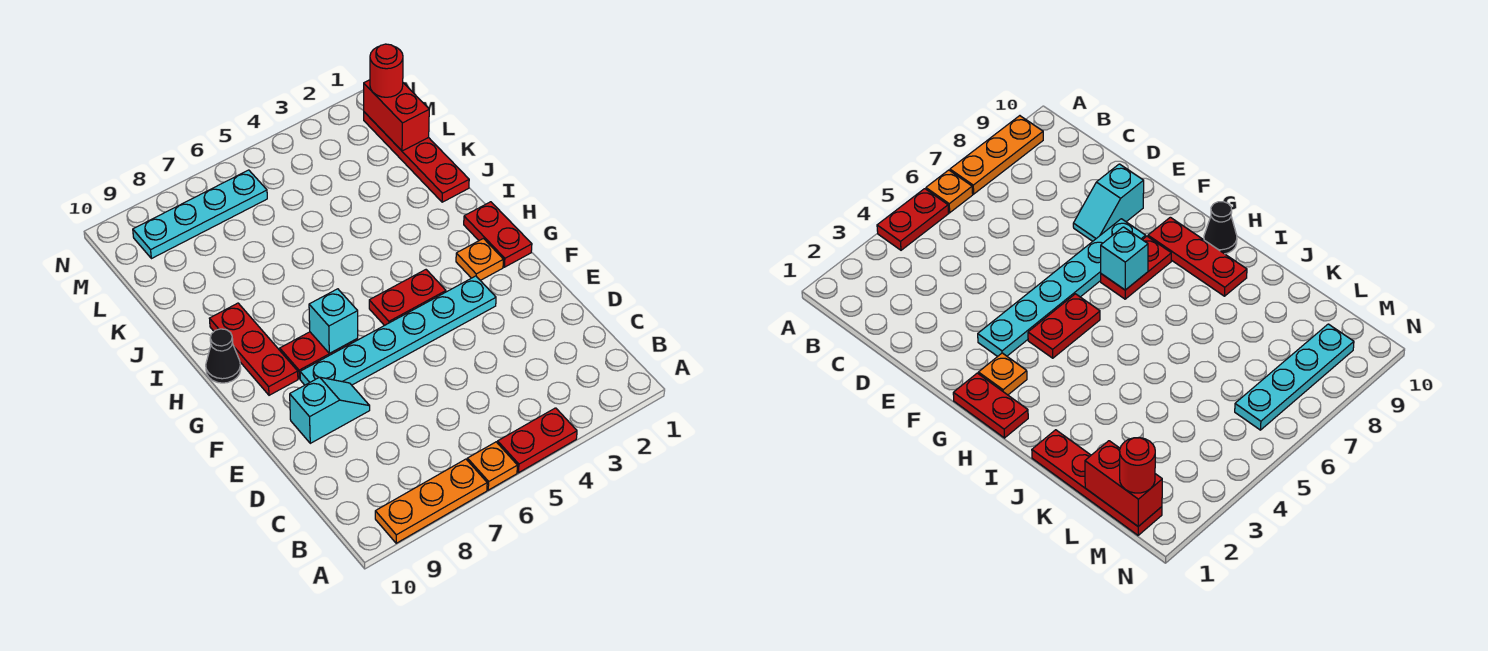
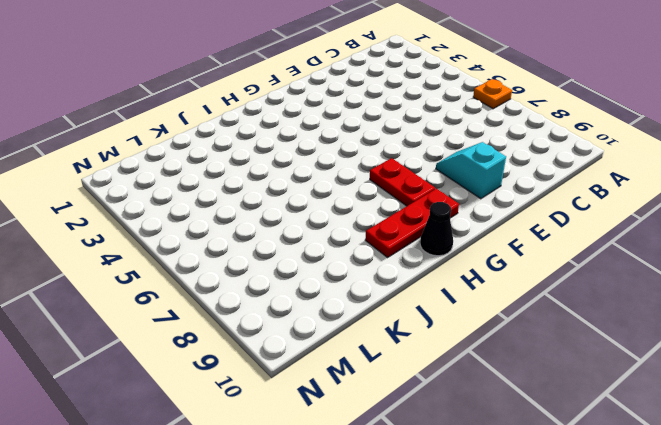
none -> red 1x2 plate [498,408,577,473]
none -> orange 1x3 plate [375,459,487,543]
none -> cyan 1x6 plate [300,276,496,385]

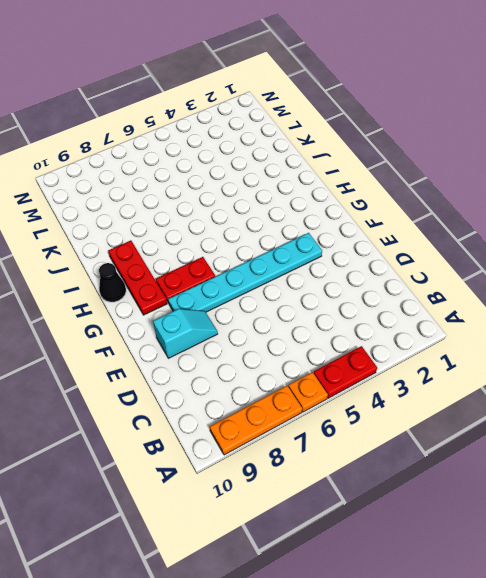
none -> red 1x2 plate [464,202,532,267]
none -> orange 1x1 plate [456,239,504,280]
none -> red 1x2 plate [369,270,446,326]

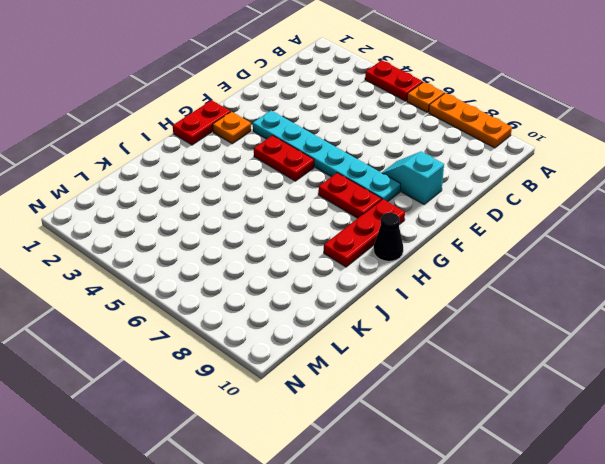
none -> red 1x4 plate [364,112,469,202]
none -> cyan 1x4 plate [133,170,267,259]
none -> cyan 1x1 brick [309,289,358,354]

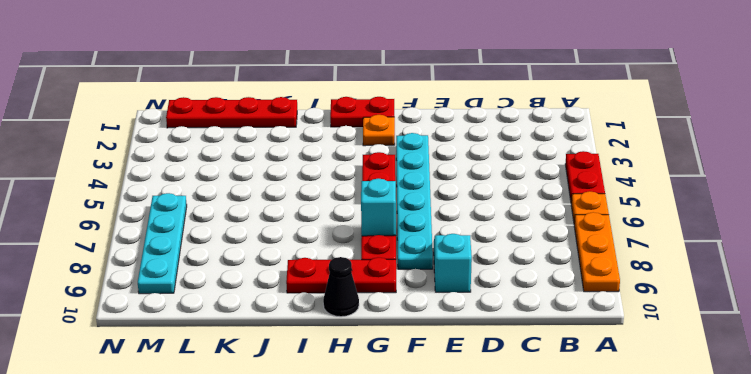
none -> red 1x2 brick [364,80,429,151]
none -> red 1x1 round brick [370,44,403,97]

